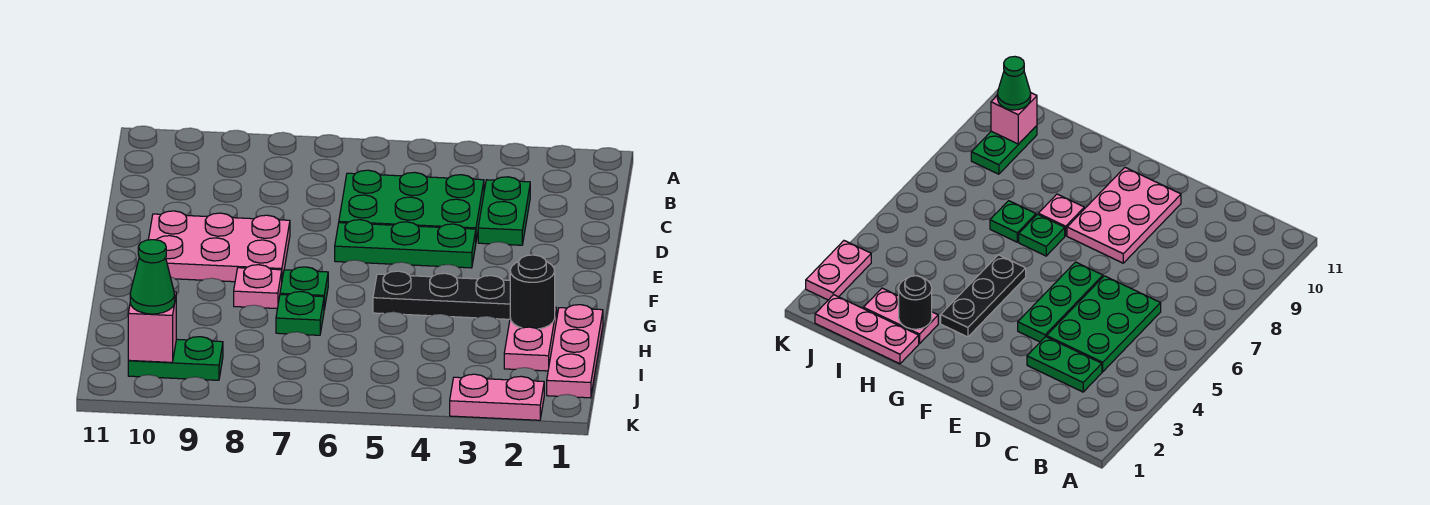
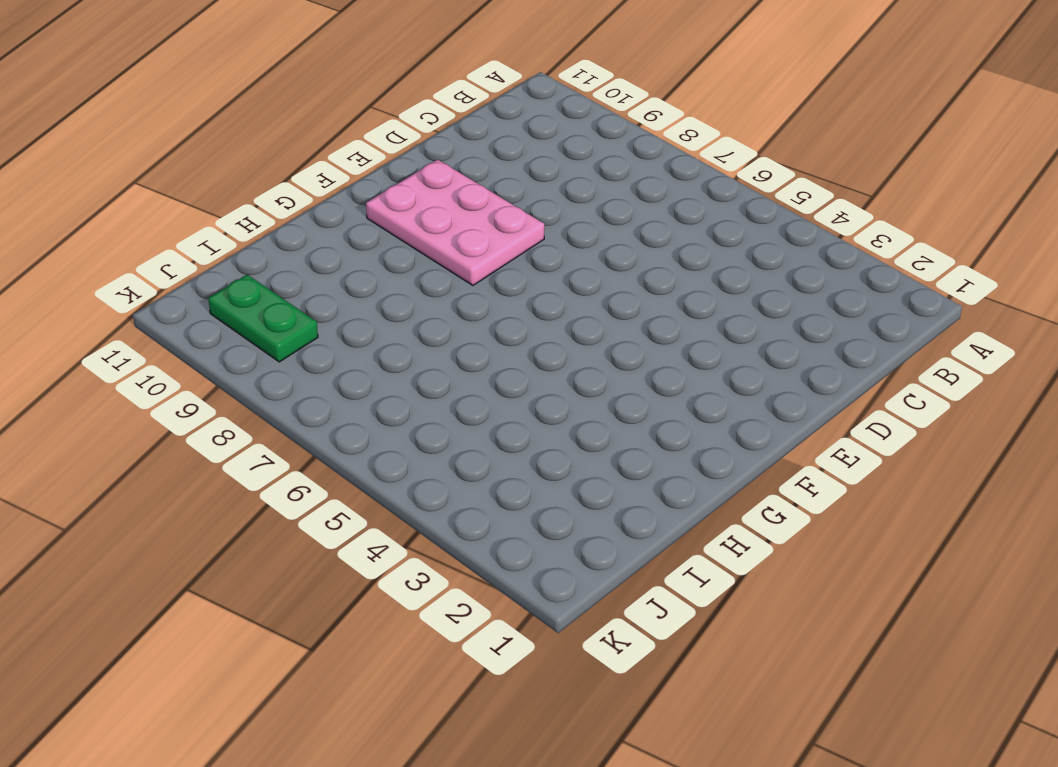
none -> green 1x2 plate [478,177,530,245]
none -> green 2x3 plate [339,170,484,240]
none -> green 1x3 plate [335,220,476,268]

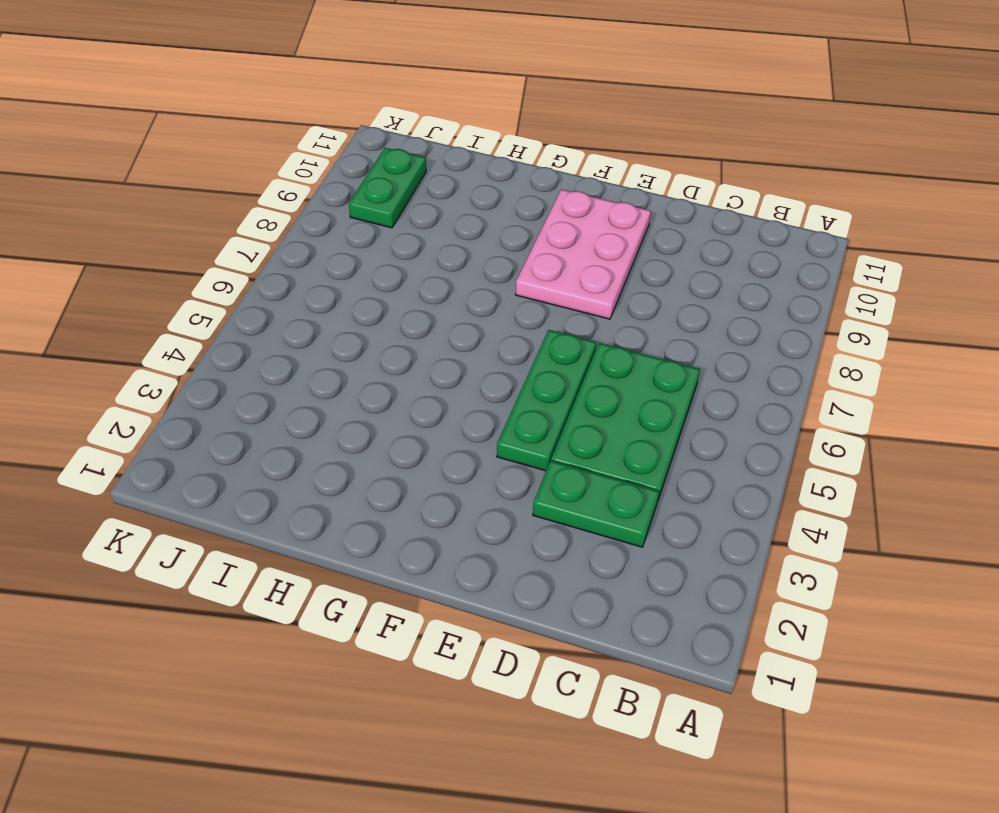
none -> black 1x3 plate [373,271,510,319]
none -> green 1x1 plate [280,267,328,309]
none -> pink 1x1 plate [234,265,282,309]

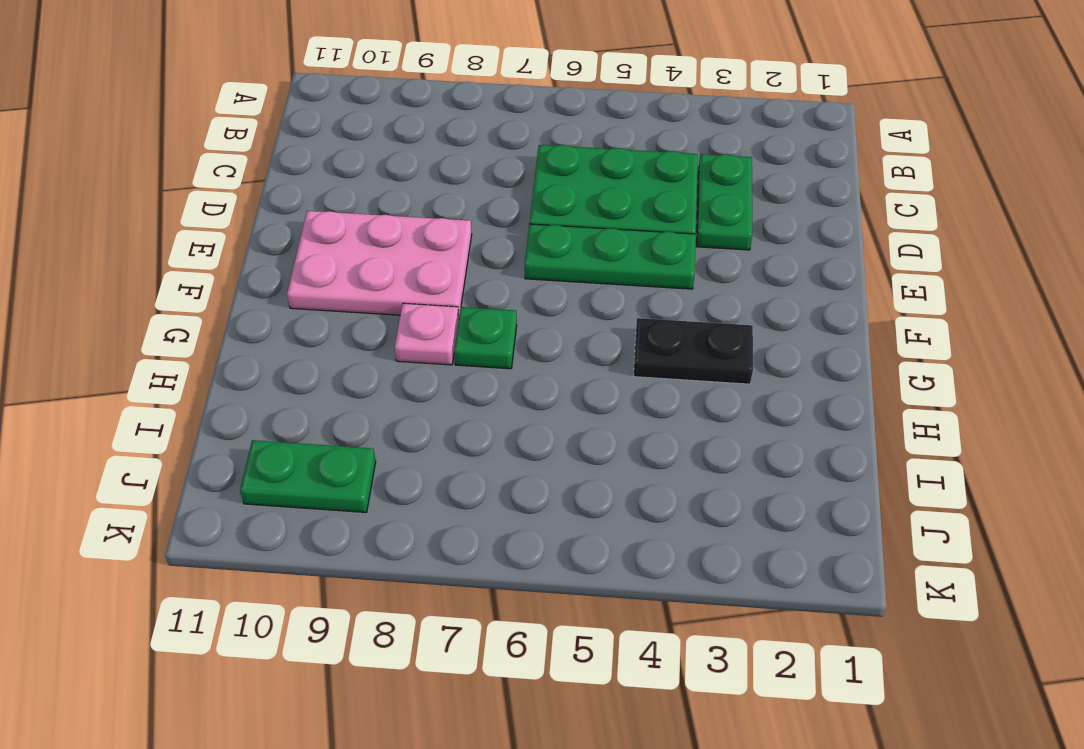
black 1x2 plate [633,318,753,384] -> black 1x3 plate [373,271,510,319]
none -> pink 1x3 plate [547,305,603,398]
none -> pink 1x2 plate [504,307,557,371]
none -> green 1x1 plate [276,292,324,335]

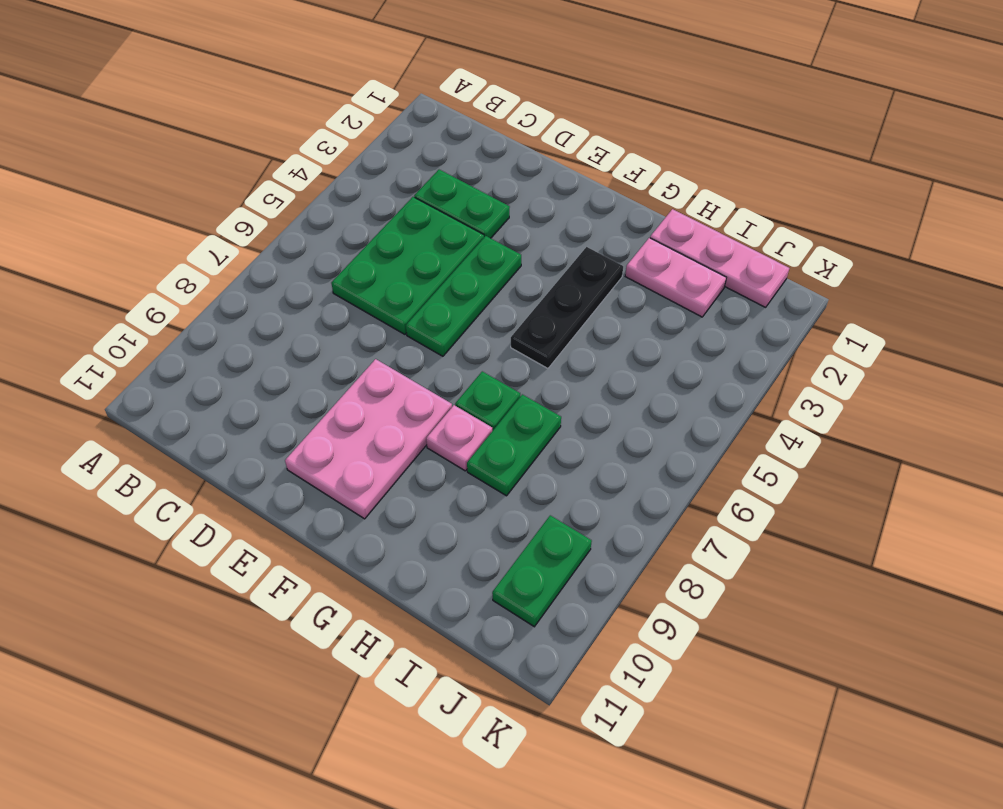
green 1x2 plate [467,394,561,496] -> green 1x1 plate [276,292,324,335]
none -> pink 1x2 plate [450,374,544,420]
none -> black 1x1 round brick [510,255,555,329]
none -> pink 1x1 brick [128,292,176,362]

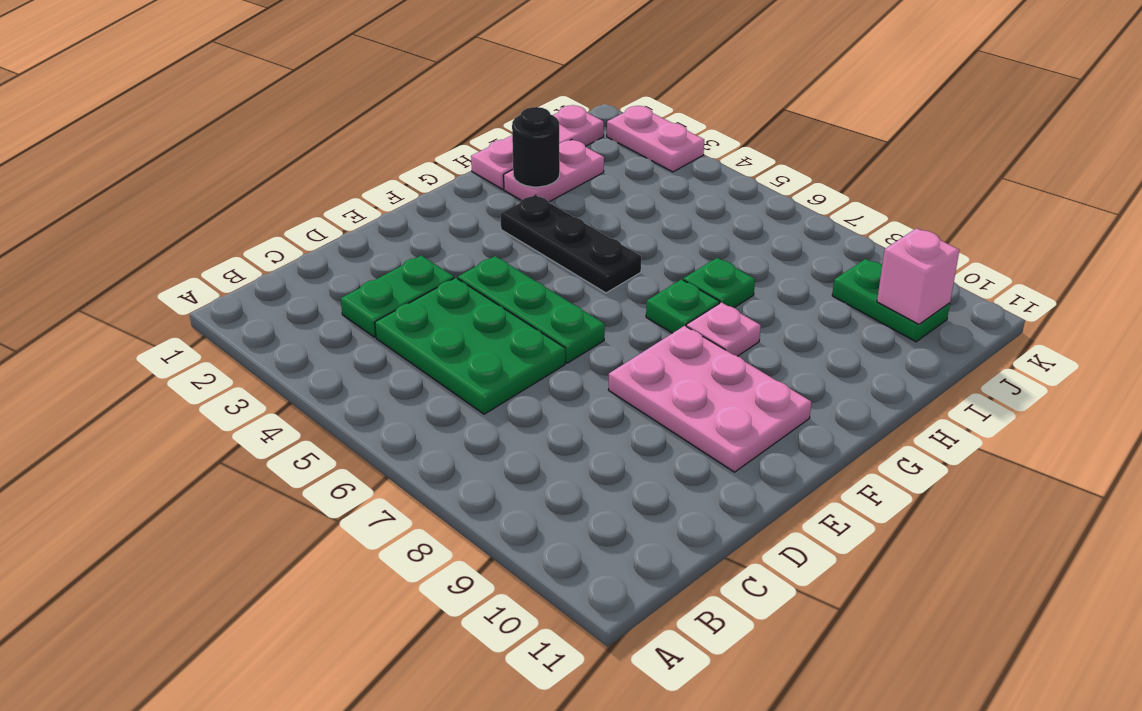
none -> green 1x1 cone [130,240,175,314]

